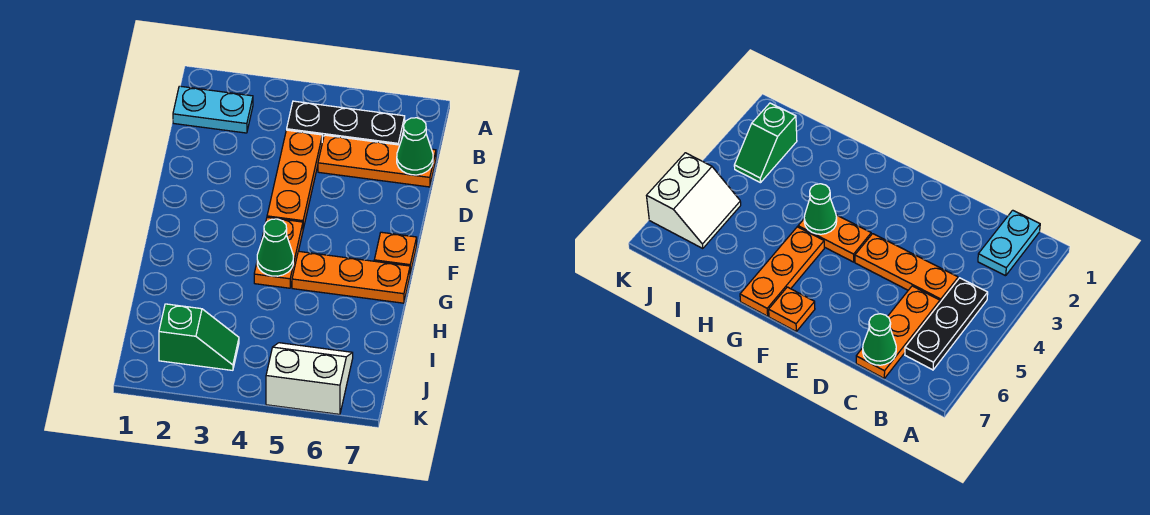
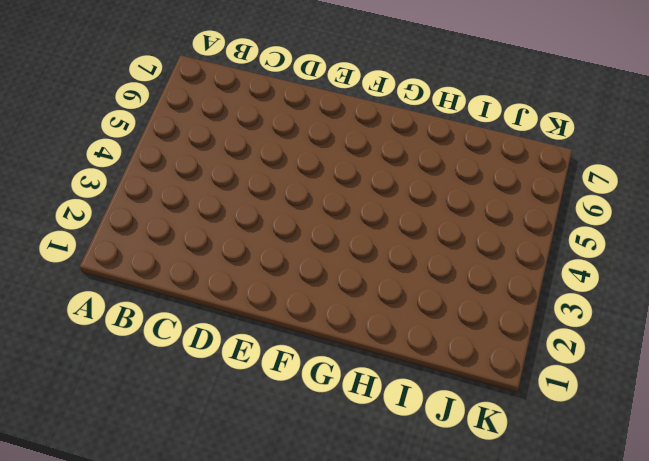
none -> cyan 1x2 plate [173,86,253,133]
none -> black 1x3 plate [287,101,405,145]

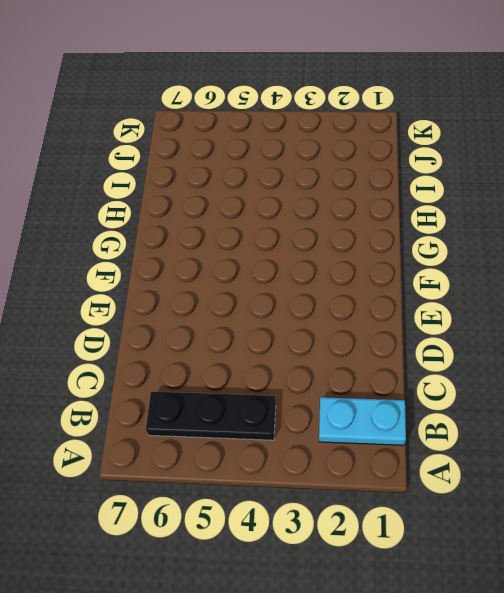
none -> orange 1x3 plate [267,130,322,229]
none -> orange 1x3 plate [318,135,436,187]

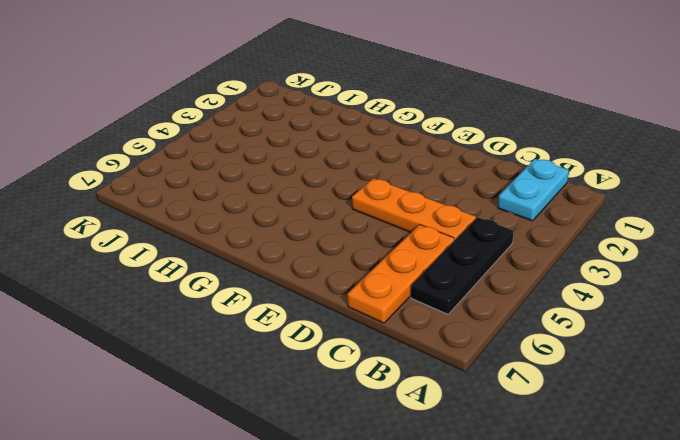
none -> orange 1x2 plate [254,217,303,288]
none -> orange 1x1 plate [374,232,417,274]

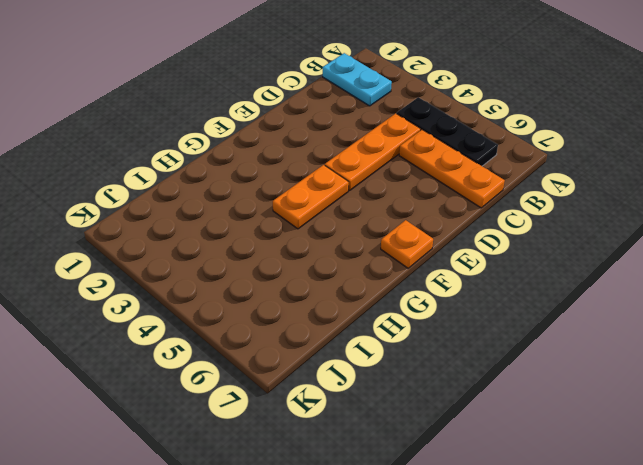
none -> orange 1x3 plate [292,251,410,303]
none -> green 1x2 slope [159,304,239,370]

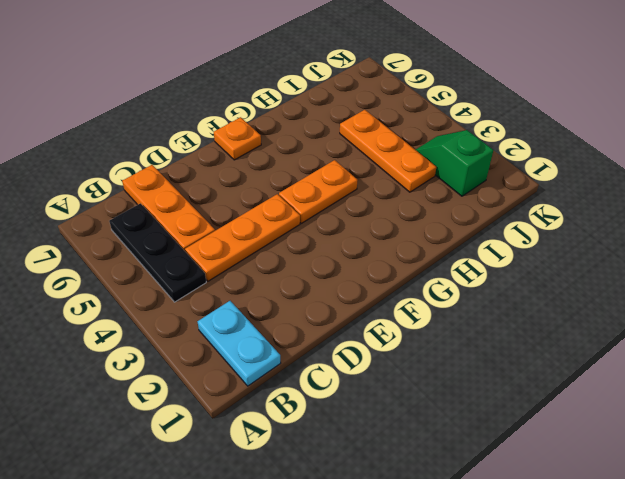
orange 1x3 plate [340,110,436,192] -> orange 1x3 plate moved to [292,251,410,303]
none -> white 2x2 slope [266,343,353,414]
none -> green 1x1 cone [397,118,433,175]

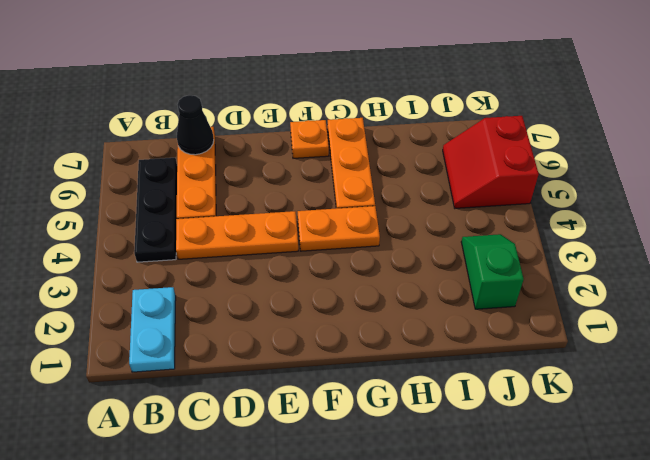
black 1x1 cone [177,95,214,155] -> green 1x1 cone [397,118,433,175]
red 2x2 slope [443,116,539,208] -> white 2x2 slope [266,343,353,414]
none -> green 1x1 cone [257,219,293,276]

